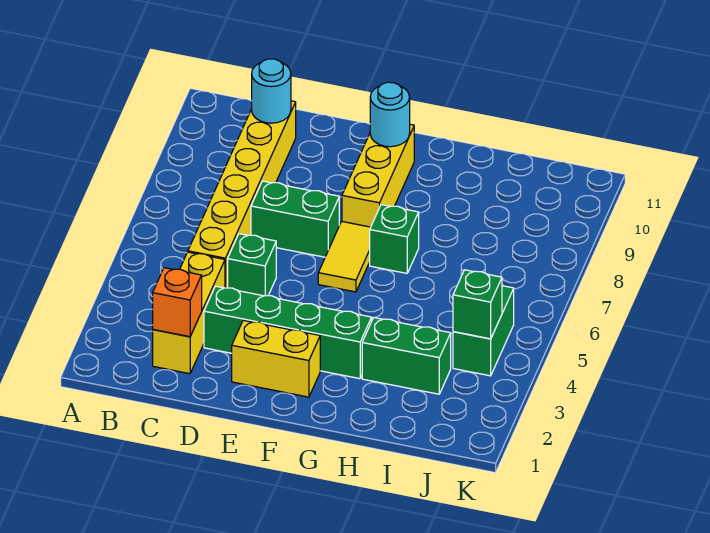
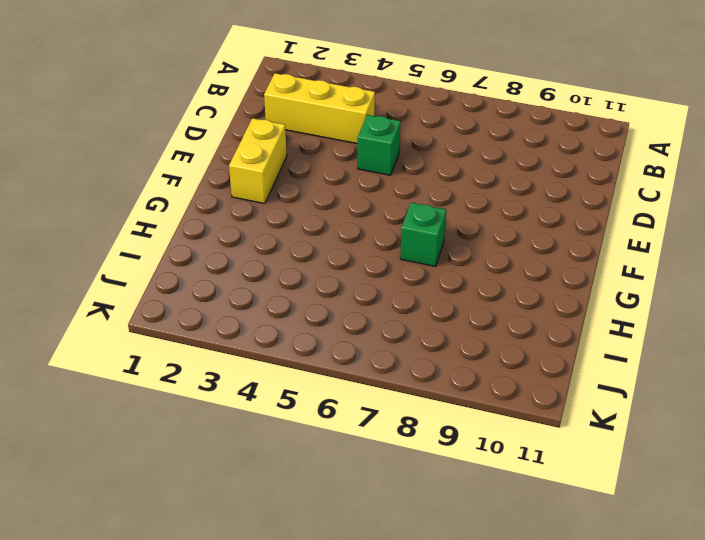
none -> yellow 1x6 brick [188,101,296,288]
none -> green 1x4 brick [204,286,372,379]
none -> green 1x2 brick [251,181,339,257]

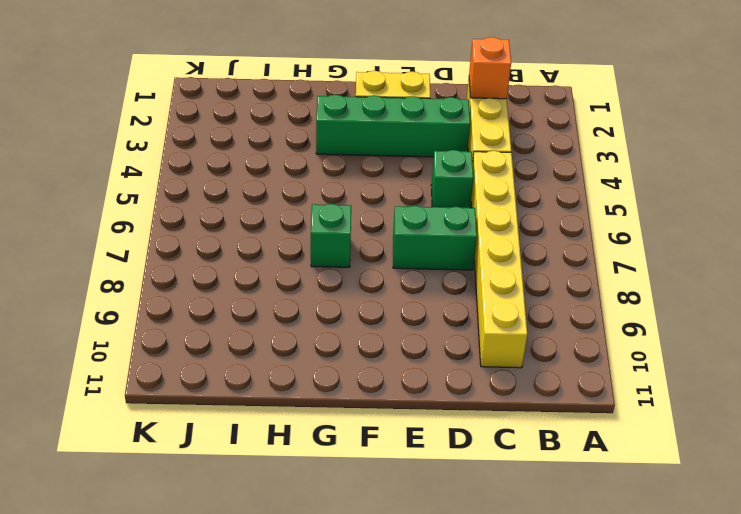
none -> yellow 1x2 tile [318,221,371,292]
none -> yellow 1x3 brick [342,124,414,227]
none -> green 1x2 brick [362,318,451,394]

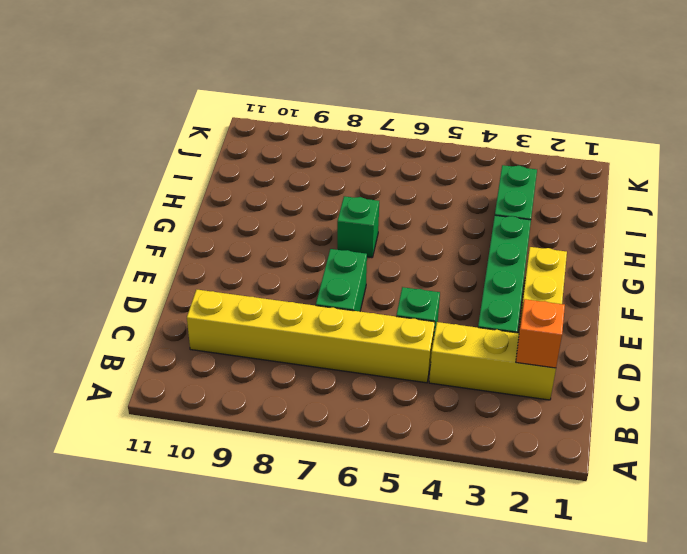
none -> yellow 1x2 tile [318,221,371,292]
none -> yellow 1x3 brick [342,124,414,227]
none -> green 1x2 brick [453,286,514,376]

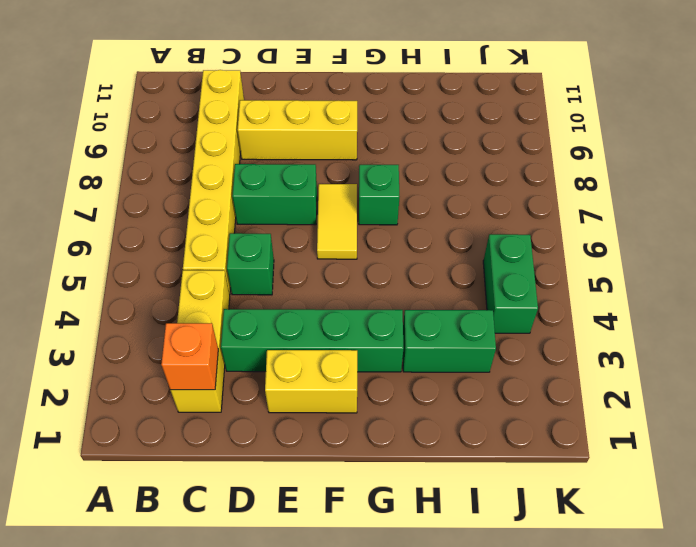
yellow 1x3 brick [238,100,357,160] -> yellow 1x3 brick turned to [342,124,414,227]
none -> cyan 1x1 round brick [252,59,291,123]
none -> cyan 1x1 round brick [370,82,410,147]
none -> green 1x1 brick [453,270,502,339]

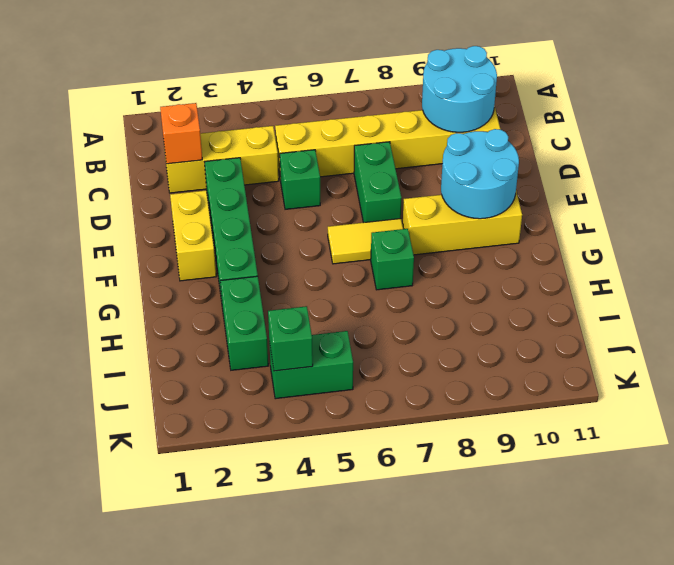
cyan 2x2 round brick [422,46,497,132] -> cyan 1x1 round brick [252,59,291,123]
cyan 2x2 round brick [441,129,519,219] -> cyan 1x1 round brick [370,82,410,147]

